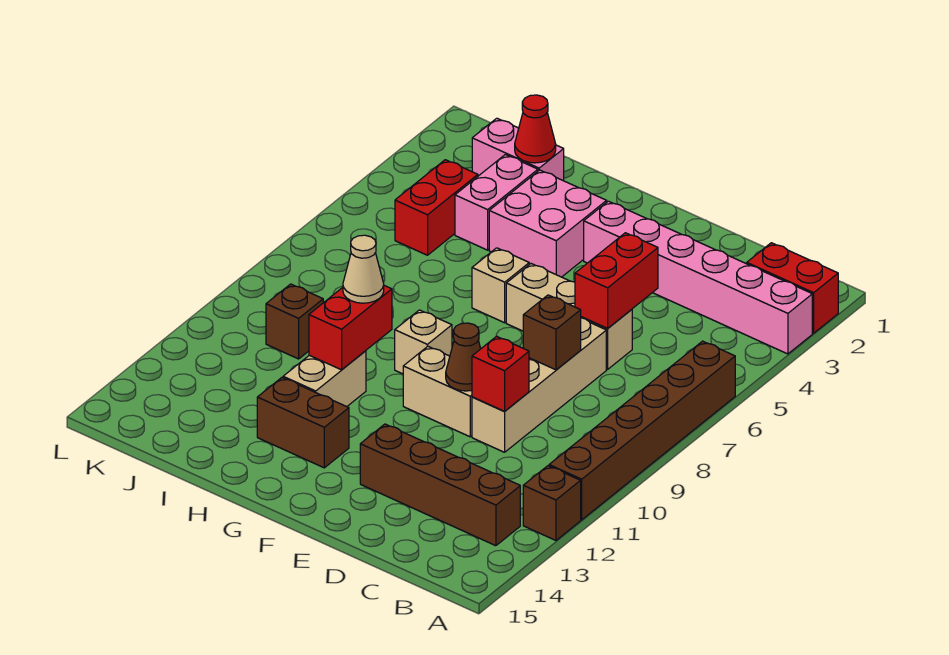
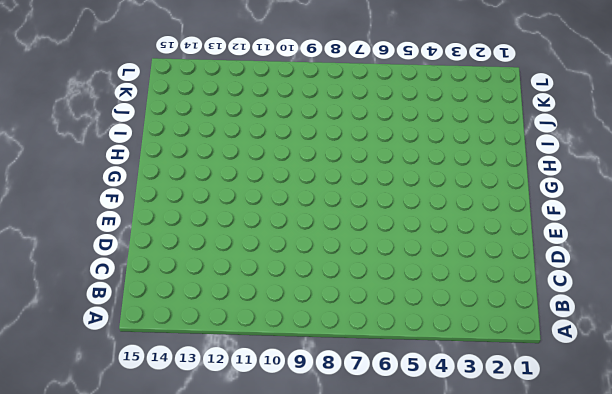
none -> red 1x2 brick [747,243,838,333]
none -> pink 1x6 brick [584,201,812,354]
none -> brown 1x6 brick [549,341,735,520]

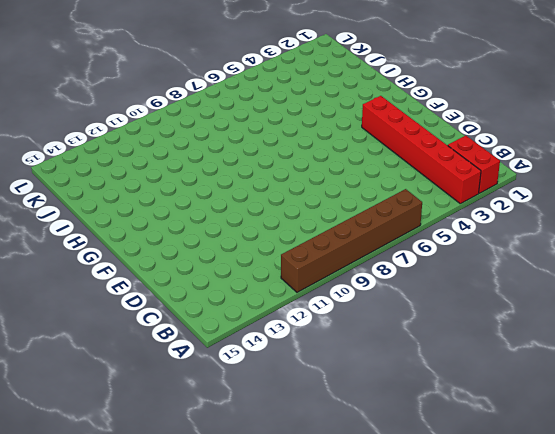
red 1x6 brick [362,96,481,204] -> pink 1x6 brick [584,201,812,354]
none -> brown 1x1 brick [523,466,581,540]
none -> brown 1x4 brick [360,424,520,546]
none -> tan 1x3 brick [506,264,632,369]

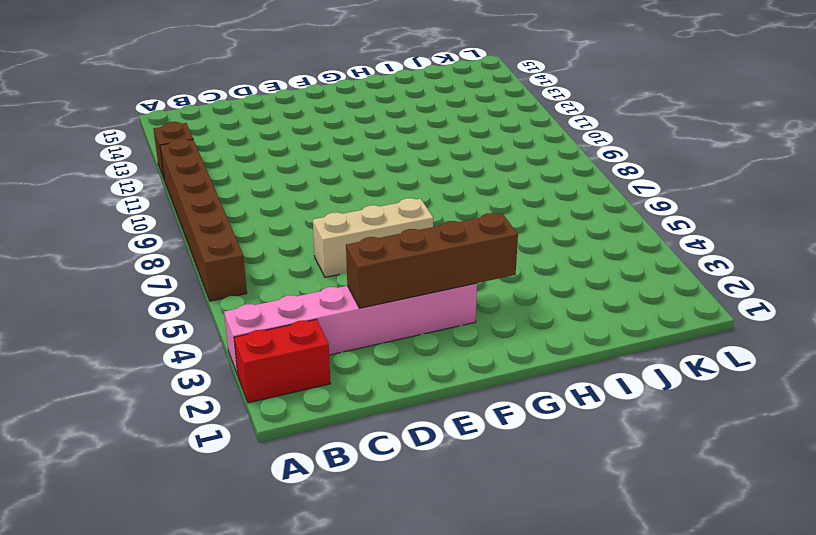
brown 1x4 brick [346,213,518,308] -> brown 1x4 brick moved to [360,424,520,546]
none -> tan 1x4 brick [472,318,606,452]
none -> tan 1x2 brick [403,346,472,437]
none -> pink 2x2 brick [489,170,607,277]

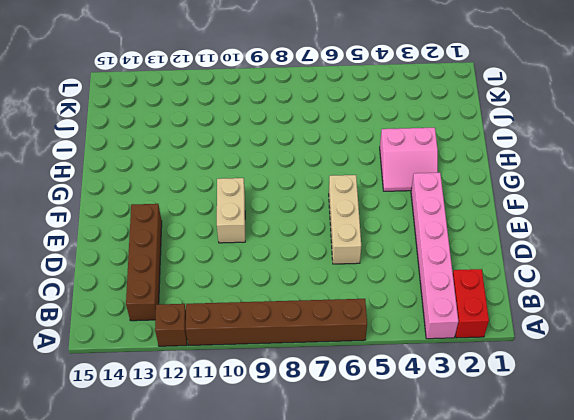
pink 2x2 slope [380,128,438,191] -> pink 2x2 brick [489,170,607,277]
none -> tan 1x4 brick [472,318,606,452]
none -> tan 1x1 brick [472,248,529,323]
none -> tan 1x1 brick [395,310,452,374]

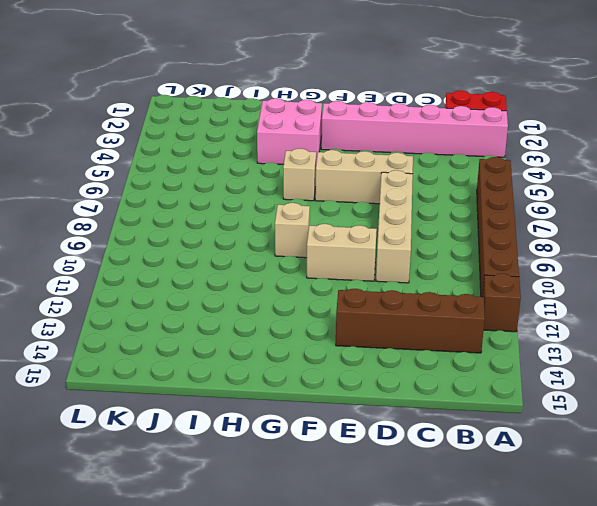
none -> brown 1x2 brick [257,378,349,468]
none -> tan 1x2 brick [283,351,366,407]
none -> pink 1x2 brick [472,118,564,181]

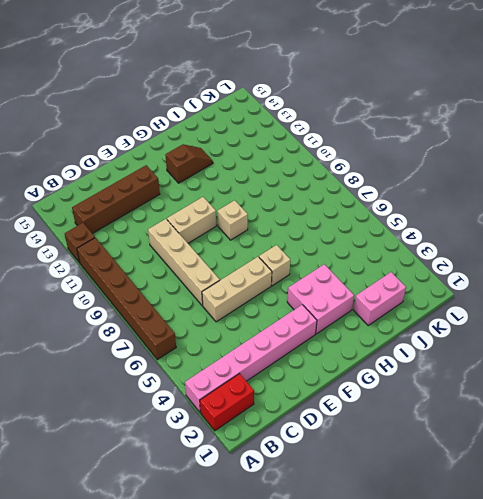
brown 1x2 slope [165,144,213,183] -> brown 1x2 brick [257,378,349,468]
none -> tan 1x2 brick [283,351,366,407]
none -> pink 1x2 brick [455,155,538,250]
none -> red 1x2 brick [395,160,478,255]

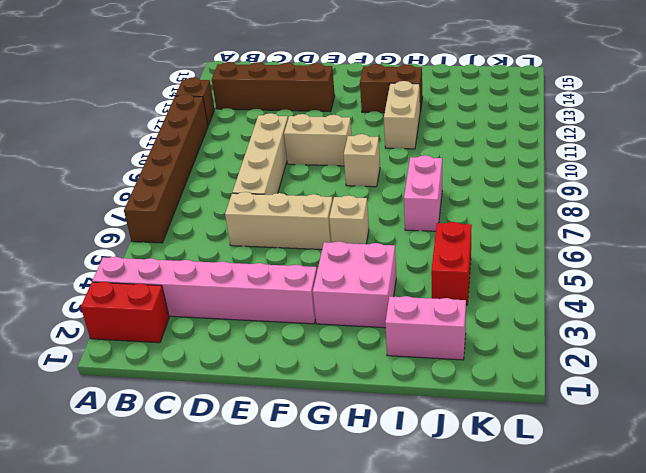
pink 1x2 brick [404,155,442,231] -> pink 1x2 brick moved to [455,155,538,250]
none -> brown 1x1 brick [266,284,323,359]
none -> red 1x2 brick [575,233,658,328]
none -> brown 1x1 brick [523,295,581,370]

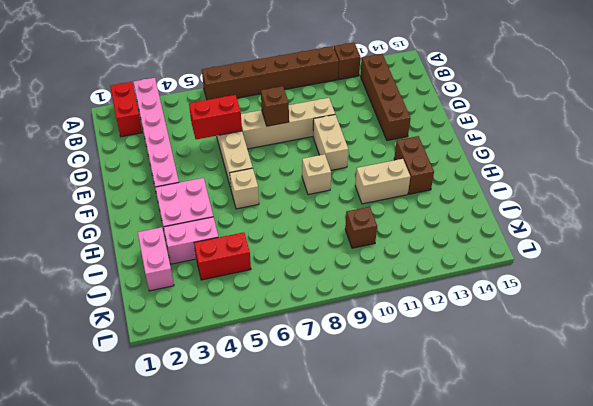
none -> red 1x1 brick [472,336,529,411]
none -> brown 1x1 cone [446,323,481,391]
none -> red 1x2 brick [309,286,392,370]

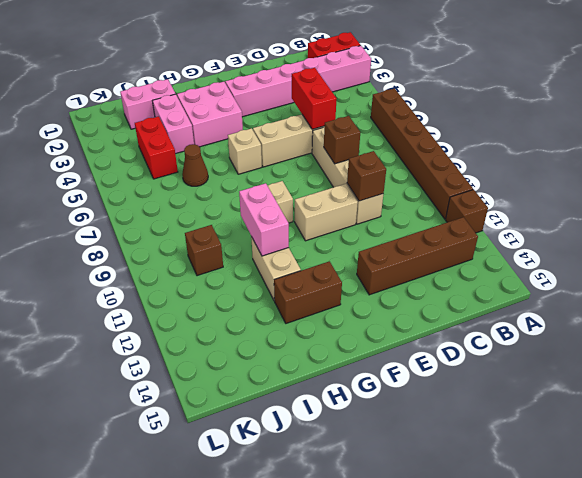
brown 1x1 brick [347,151,386,201] -> red 1x1 brick [472,336,529,411]
pink 1x2 brick [239,183,289,256] -> red 1x2 brick [309,286,392,370]
brown 1x1 cone [182,144,208,186] -> brown 1x1 cone moved to [446,323,481,391]
none -> red 1x1 cone [515,95,556,163]
none -> tan 1x1 cone [343,235,384,303]

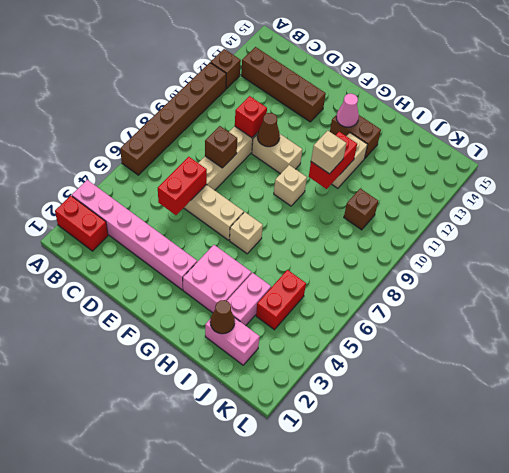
pink 1x1 cone [336,94,359,127] -> none
tan 1x1 brick [311,131,346,174] -> tan 1x1 cone [343,235,384,303]
brown 1x1 cone [210,300,235,334] -> red 1x1 cone [515,95,556,163]

